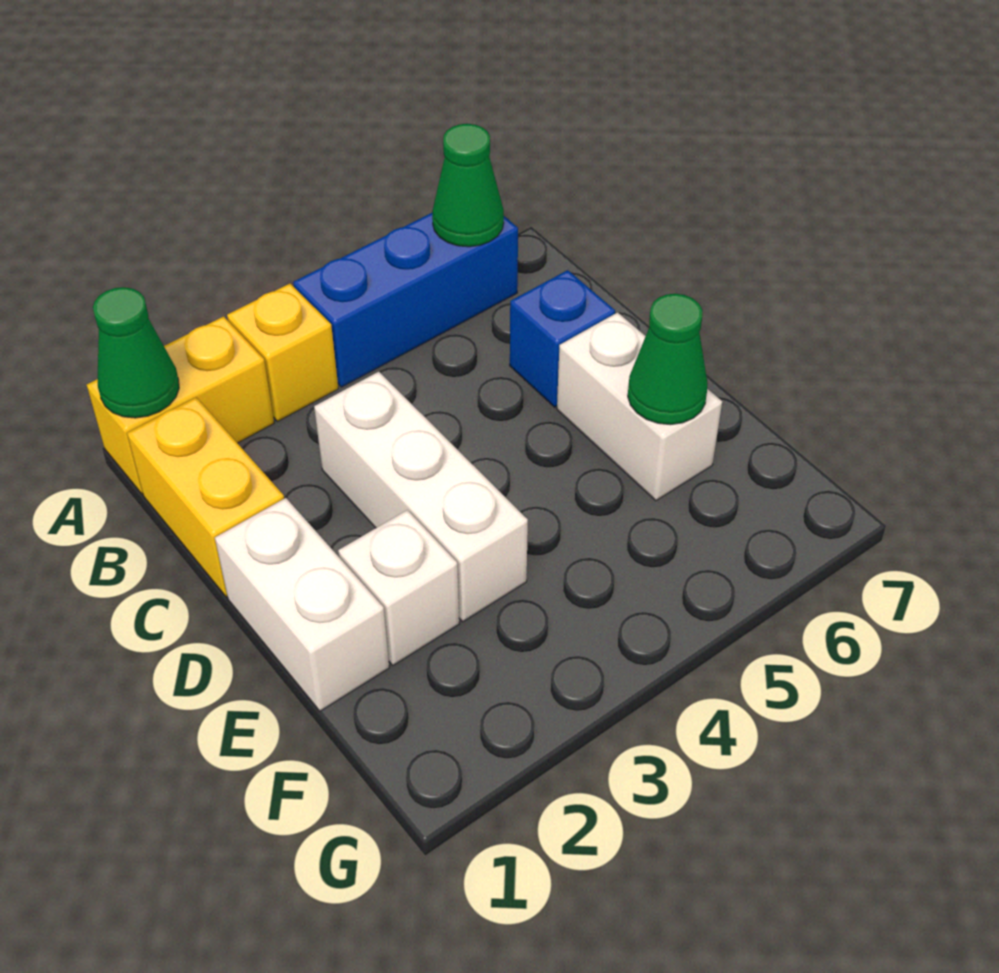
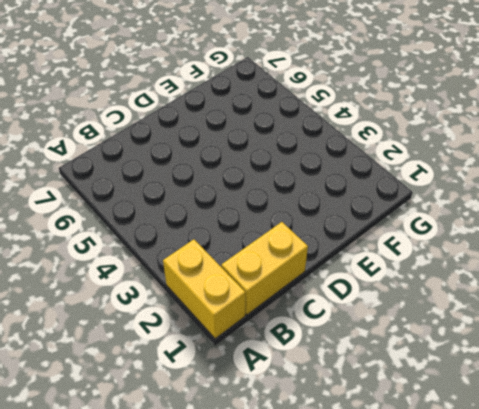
none -> yellow 1x1 brick [227,284,338,421]
none -> blue 1x3 brick [293,213,518,387]
none -> white 1x3 brick [314,372,528,621]

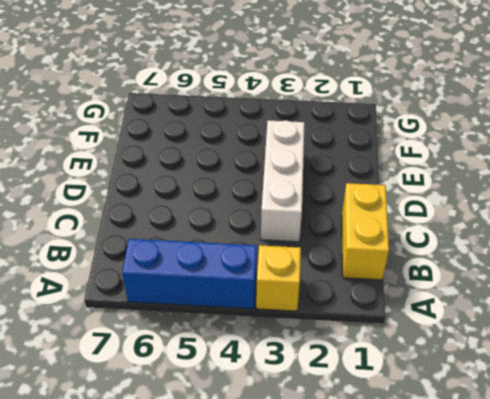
none -> yellow 1x2 brick [87,316,274,494]
none -> blue 1x1 brick [510,270,615,407]
none -> white 1x2 brick [215,498,389,711]

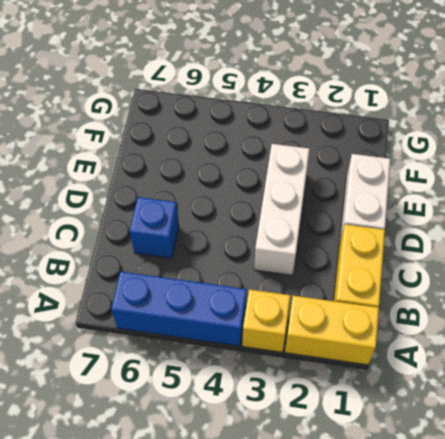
none -> white 1x2 brick [557,312,722,501]
none -> white 1x1 brick [338,510,459,665]
none -> green 1x1 cone [93,287,179,418]

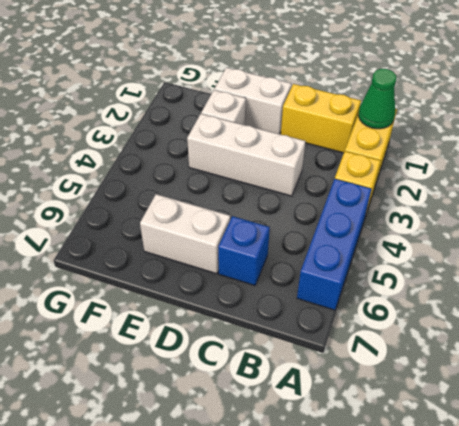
none -> green 1x1 cone [432,124,504,247]
none -> green 1x1 cone [628,294,708,425]

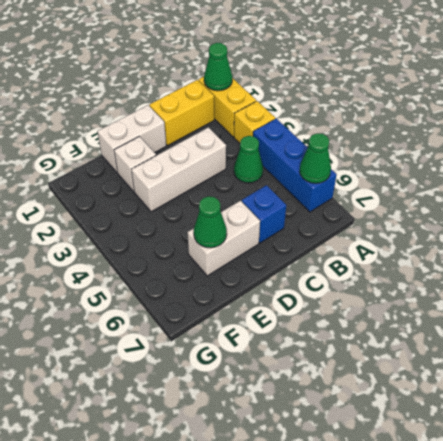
green 1x1 cone [234,136,263,183] -> none

